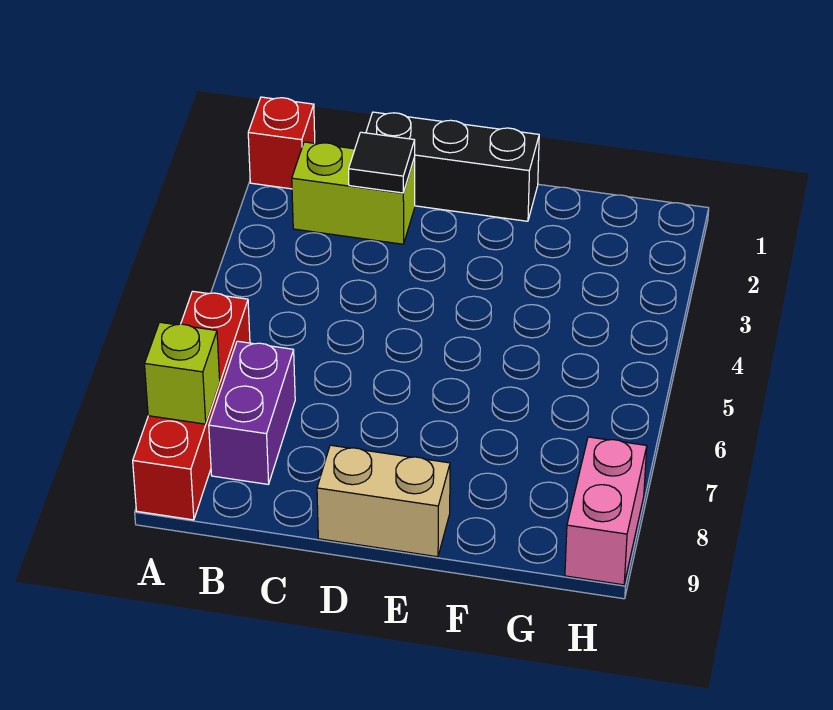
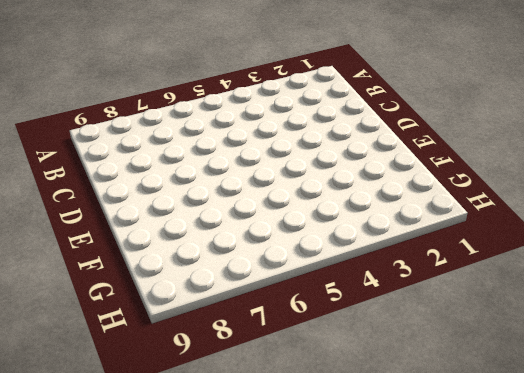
none -> red 1x1 brick [248,97,315,189]
none -> red 1x4 brick [133,291,250,520]

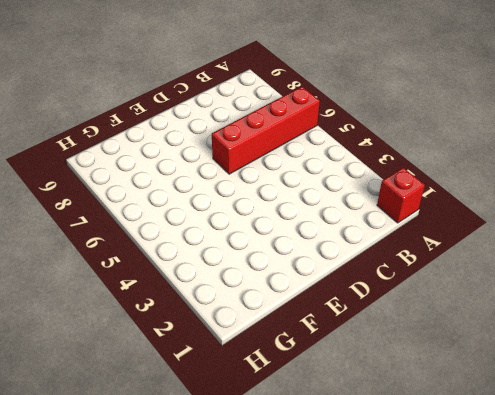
red 1x4 brick [212,87,320,174] -> red 1x4 brick turned to [133,291,250,520]
none -> lime 1x2 brick [292,142,415,244]
none -> purple 1x2 brick [209,341,295,484]

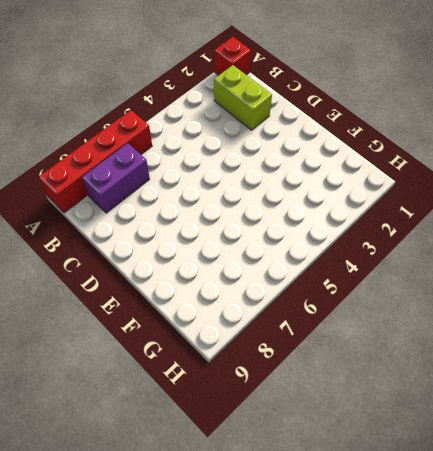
none -> black 1x3 brick [366,112,539,221]
none -> tan 1x2 brick [317,445,450,557]

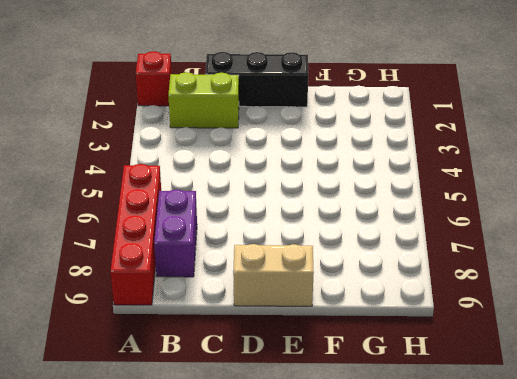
none -> pink 1x2 brick [565,437,647,585]
none -> lime 1x1 brick [144,322,220,424]

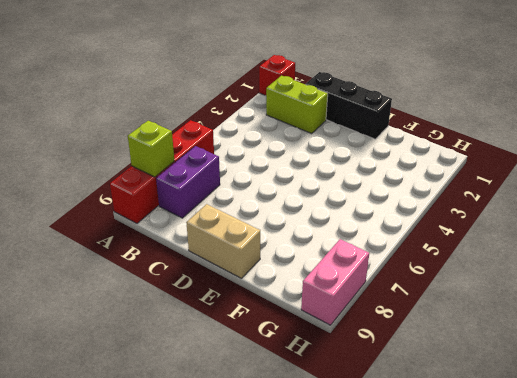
none -> black 1x1 tile [349,132,415,193]

